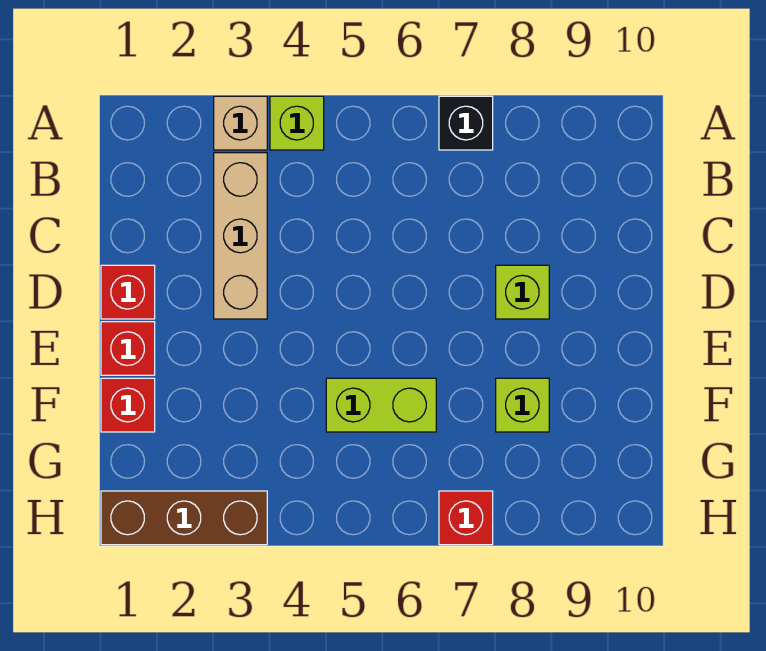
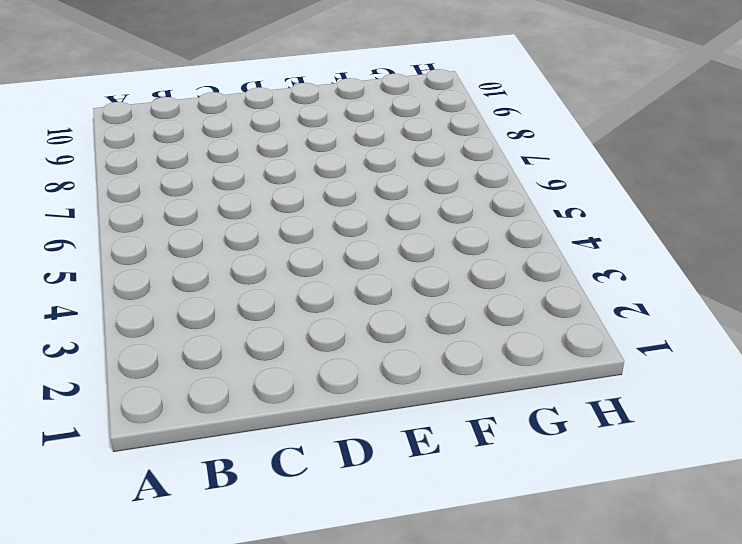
none -> tan 1x1 brick [214,96,267,150]
none -> lime 1x1 brick [270,96,324,150]
none -> black 1x1 brick [439,96,493,150]

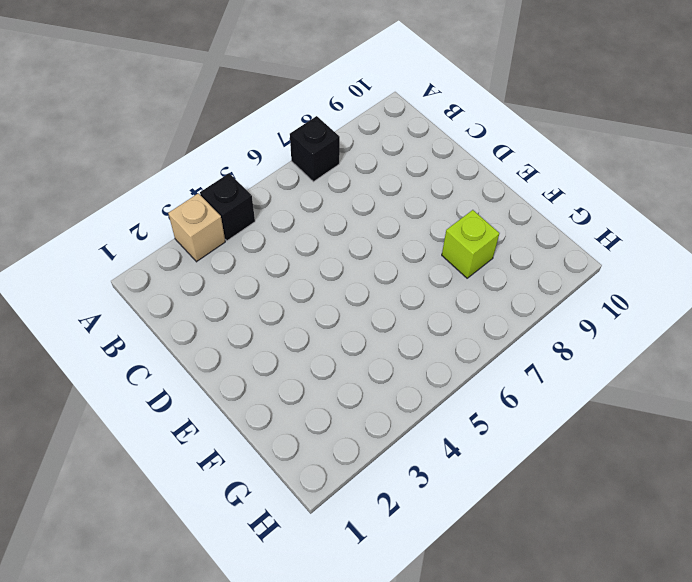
black 1x1 brick [200,173,255,241] -> lime 1x1 brick [270,96,324,150]
none -> tan 1x3 brick [214,153,267,319]
none -> red 1x1 brick [101,265,155,319]
none -> lime 1x1 brick [496,265,549,319]

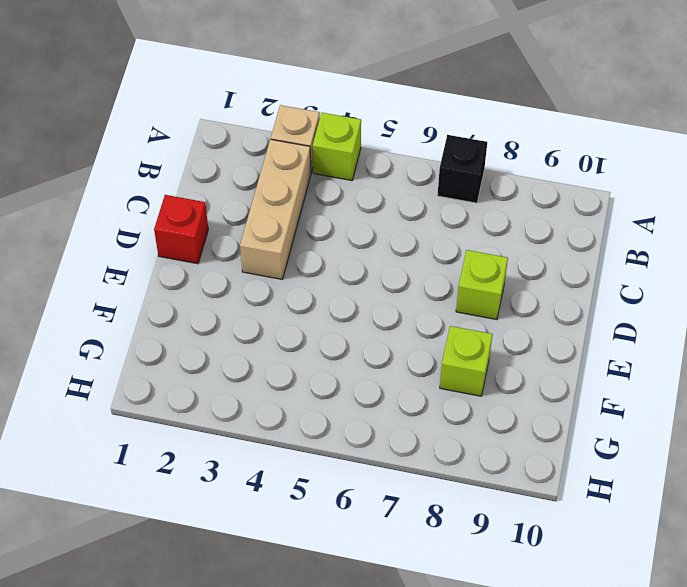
none -> red 1x1 brick [101,322,155,375]
none -> red 1x1 brick [101,378,155,432]
none -> lime 1x2 brick [326,378,436,432]

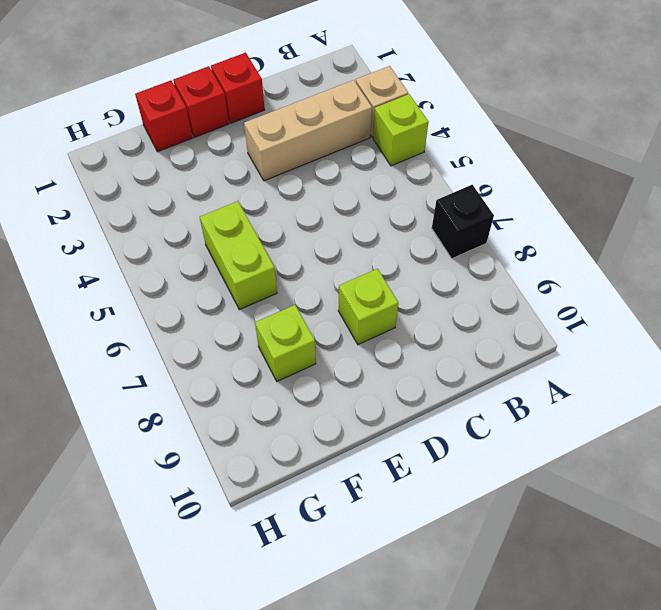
none -> brown 1x3 brick [101,491,267,545]
none -> red 1x1 brick [439,491,493,545]

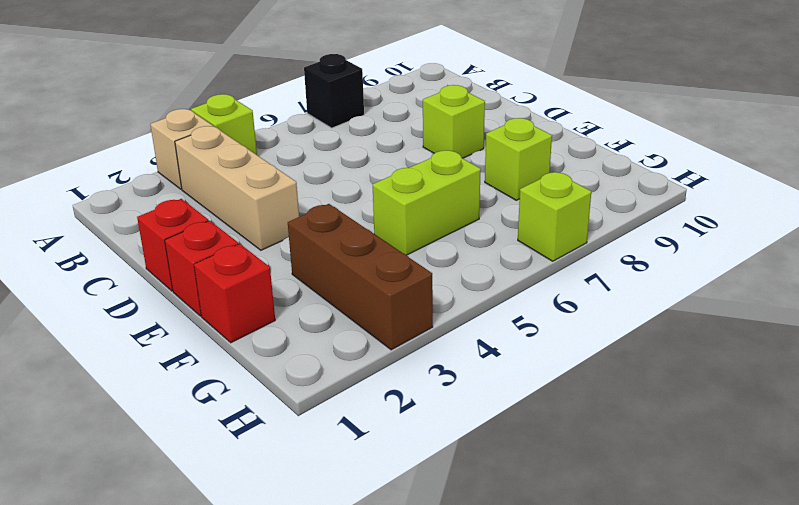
brown 1x3 brick [288,204,433,350] -> brown 1x3 brick turned to [101,491,267,545]
lime 1x1 brick [518,172,591,261] -> red 1x1 brick [439,491,493,545]

